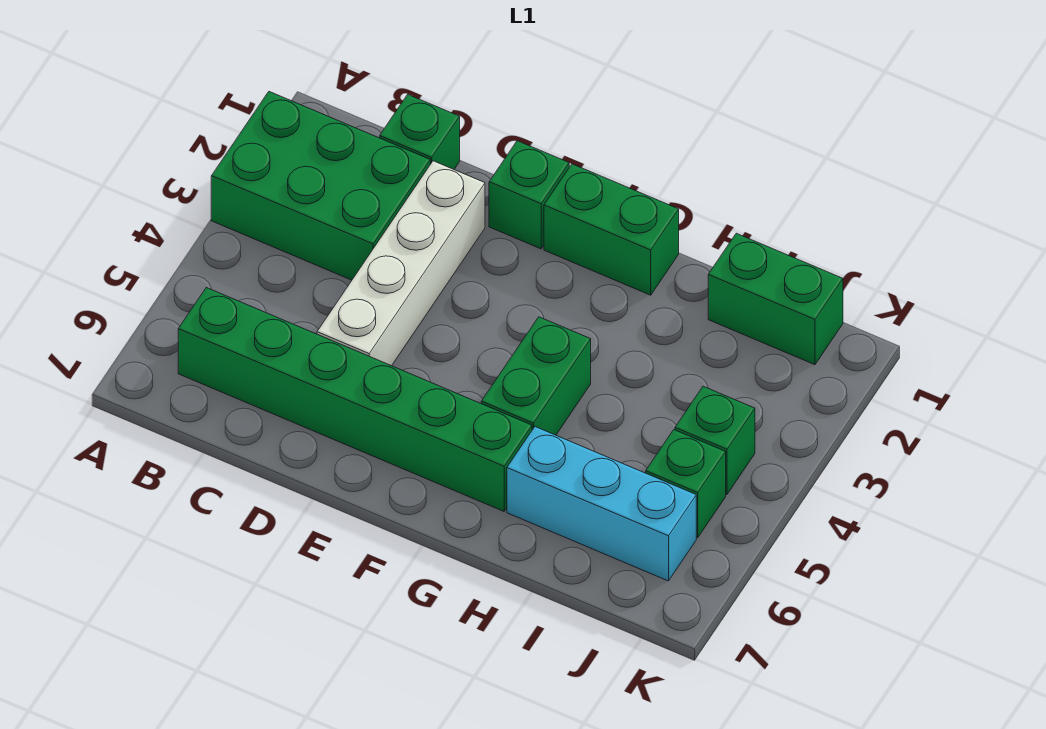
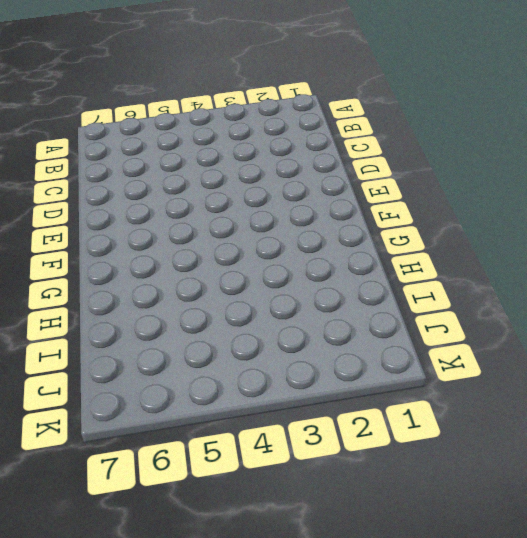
none -> green 2x3 brick [211,92,430,280]
none -> green 1x6 brick [178,288,532,511]

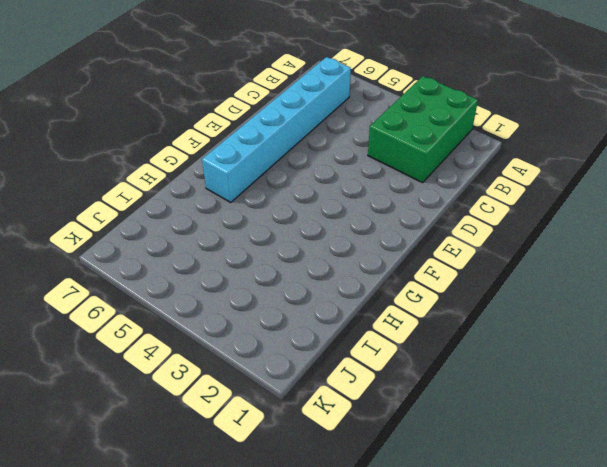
cyan 1x6 brick [202,57,351,202] -> green 1x6 brick [178,288,532,511]
none -> green 1x1 brick [380,95,460,169]
none -> white 1x4 brick [317,161,485,366]

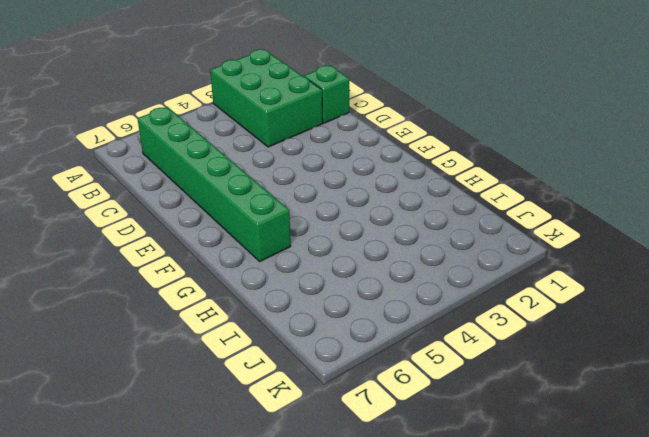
none -> white 1x4 brick [317,161,485,366]
none -> green 1x1 brick [489,141,569,249]

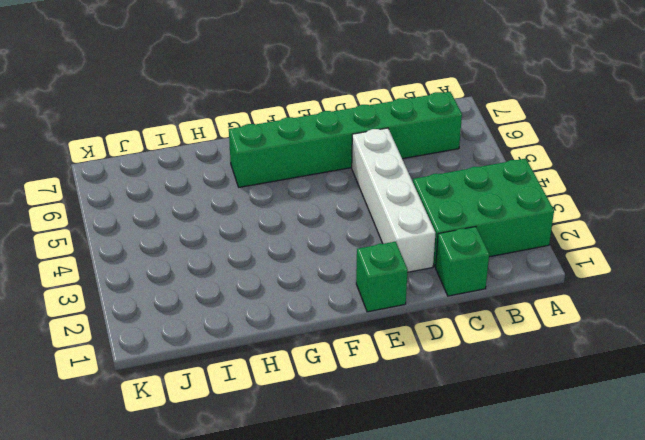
none -> green 1x2 brick [544,164,679,295]
none -> green 1x2 brick [481,317,591,435]

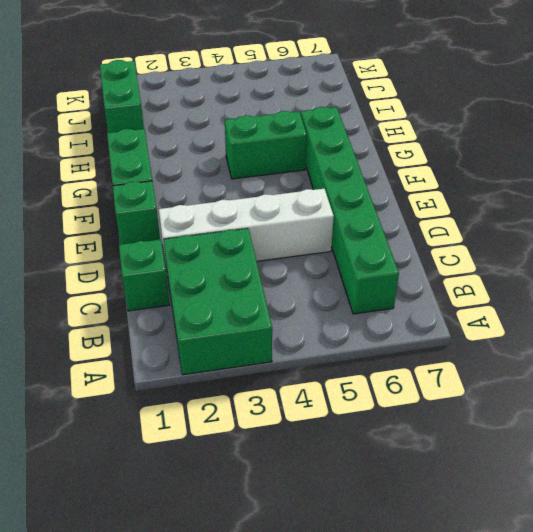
none -> cyan 1x3 brick [507,427,696,581]
none -> green 1x1 brick [675,386,755,494]

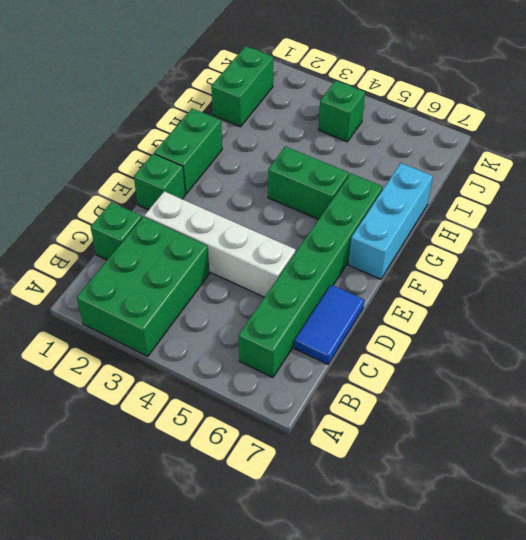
blue 1x2 tile [294,285,364,364] -> none
cyan 1x3 brick [349,163,433,279] -> cyan 1x3 brick moved to [507,427,696,581]
none -> green 1x1 brick [646,430,726,538]

